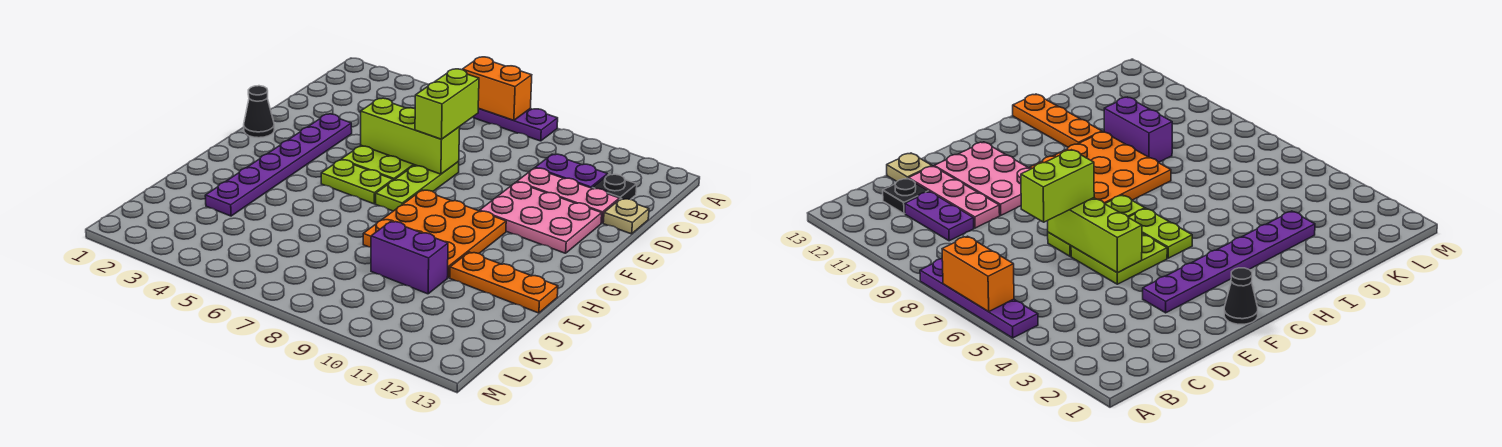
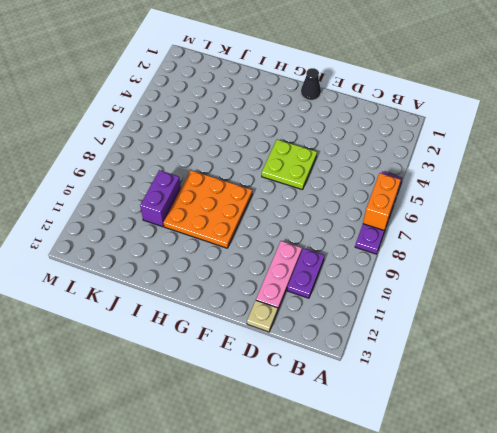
none -> black 1x1 plate [592,174,637,200]
none -> purple 1x6 plate [205,114,352,216]
none -> lime 1x3 plate [376,162,459,211]

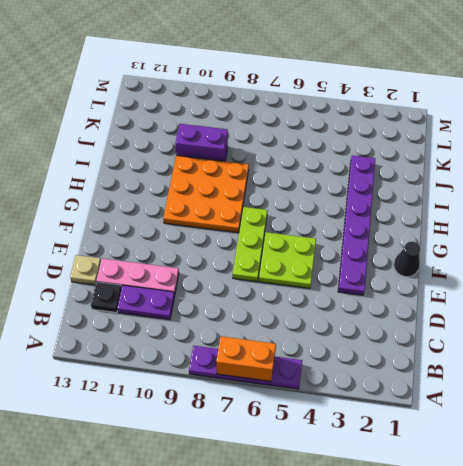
none -> pink 2x3 plate [480,182,602,253]
none -> lime 1x2 plate [321,160,393,204]
none -> orange 1x3 plate [450,252,558,313]

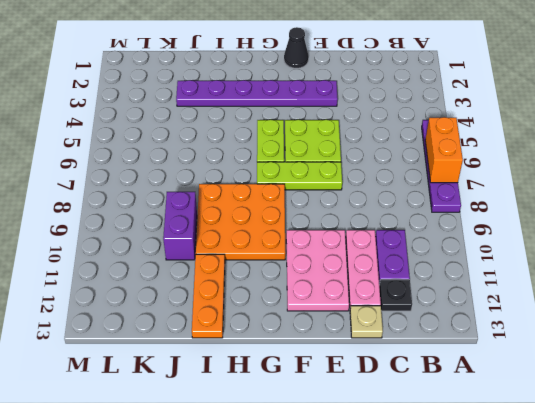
none -> lime 1x3 brick [361,98,460,174]
none -> lime 1x2 brick [415,69,479,139]

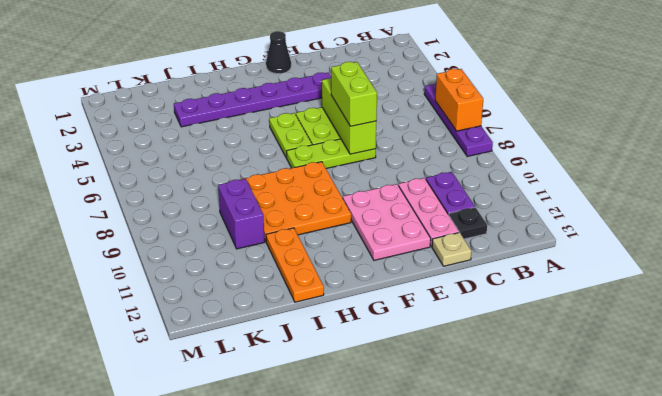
lime 1x2 brick [331,62,377,126] -> lime 1x2 brick turned to [415,69,479,139]

